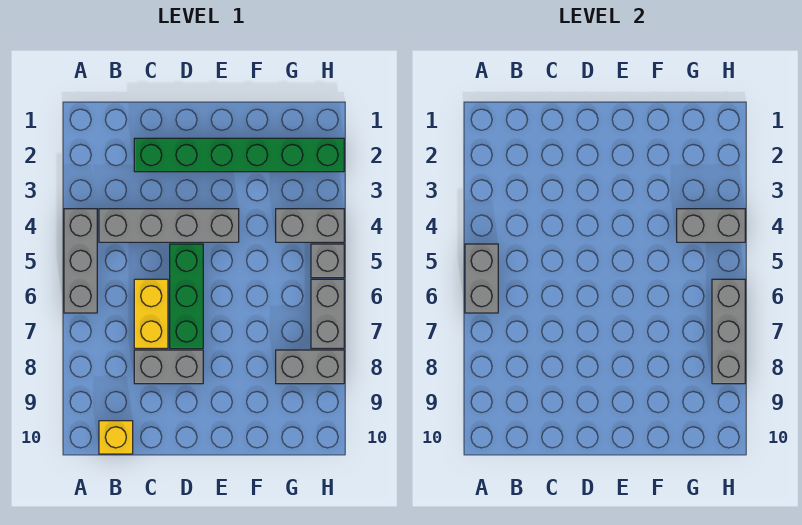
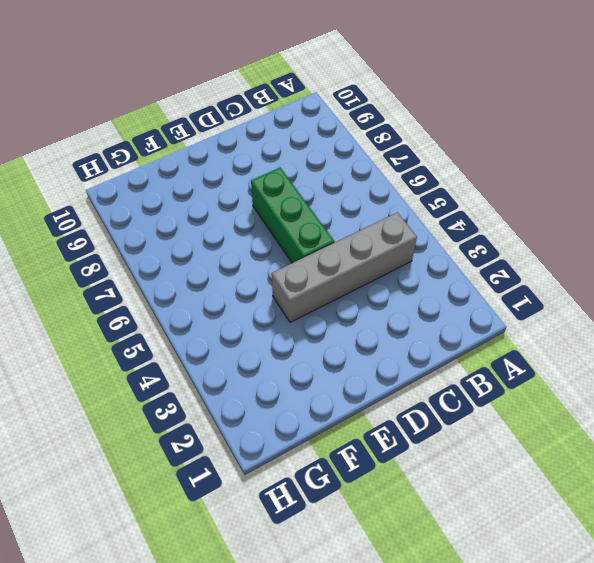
none -> grey 1x3 brick [64,209,97,313]
none -> yellow 1x1 brick [99,421,133,454]
none -> green 1x6 brick [134,138,344,172]

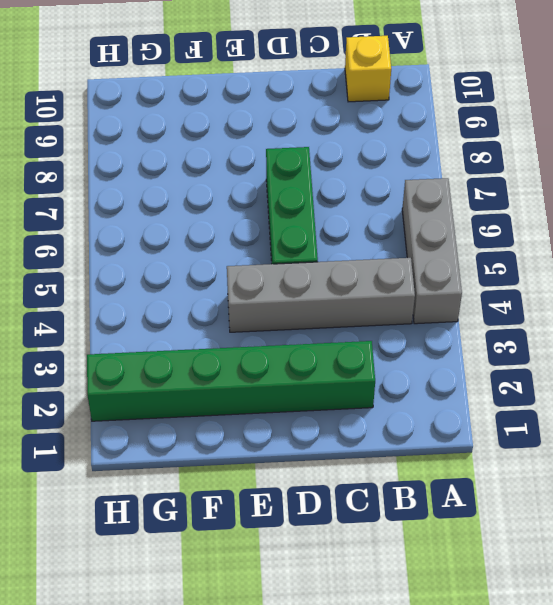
none -> yellow 1x2 brick [134,279,168,348]
none -> grey 1x2 brick [134,350,203,384]
none -> grey 1x2 brick [276,209,344,242]

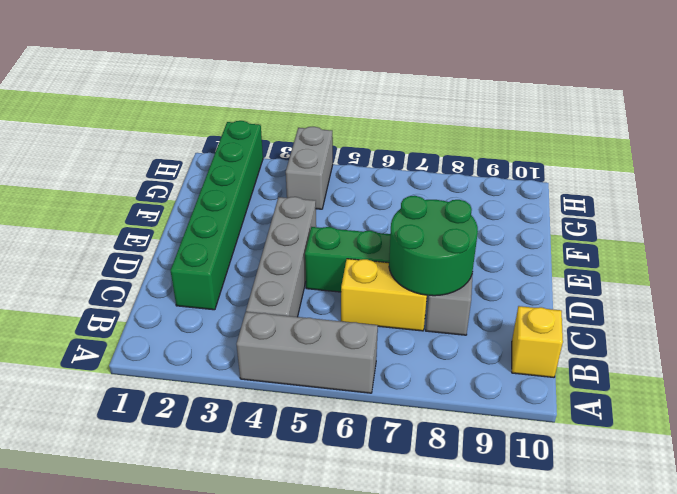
green 2x2 round brick [389,196,478,296] -> none
none -> grey 1x2 brick [276,350,344,384]
none -> grey 1x1 brick [311,244,344,278]
none -> grey 1x2 brick [311,279,344,348]

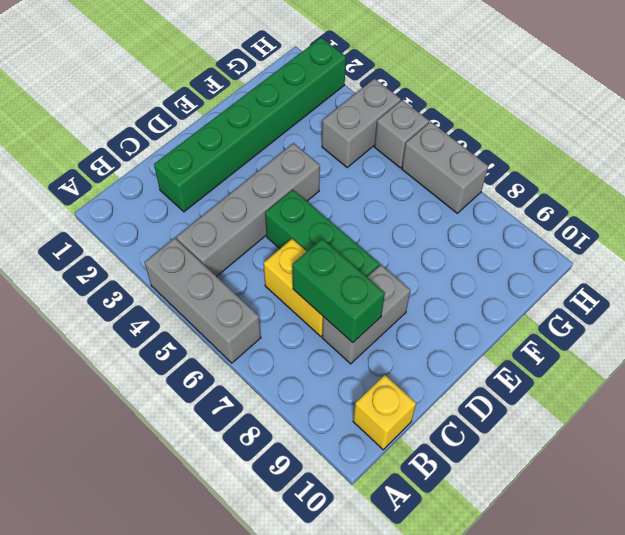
green 1x2 brick [292,239,385,343] -> none
none -> grey 1x2 brick [276,350,344,384]
none -> grey 1x2 brick [465,244,498,313]
none -> grey 1x2 brick [677,209,745,242]

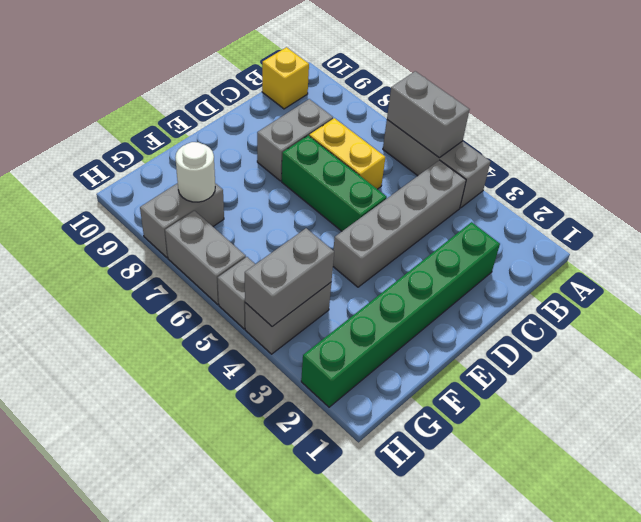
white 1x1 round brick [175,142,215,202] -> none
none -> grey 1x3 brick [712,279,745,384]

